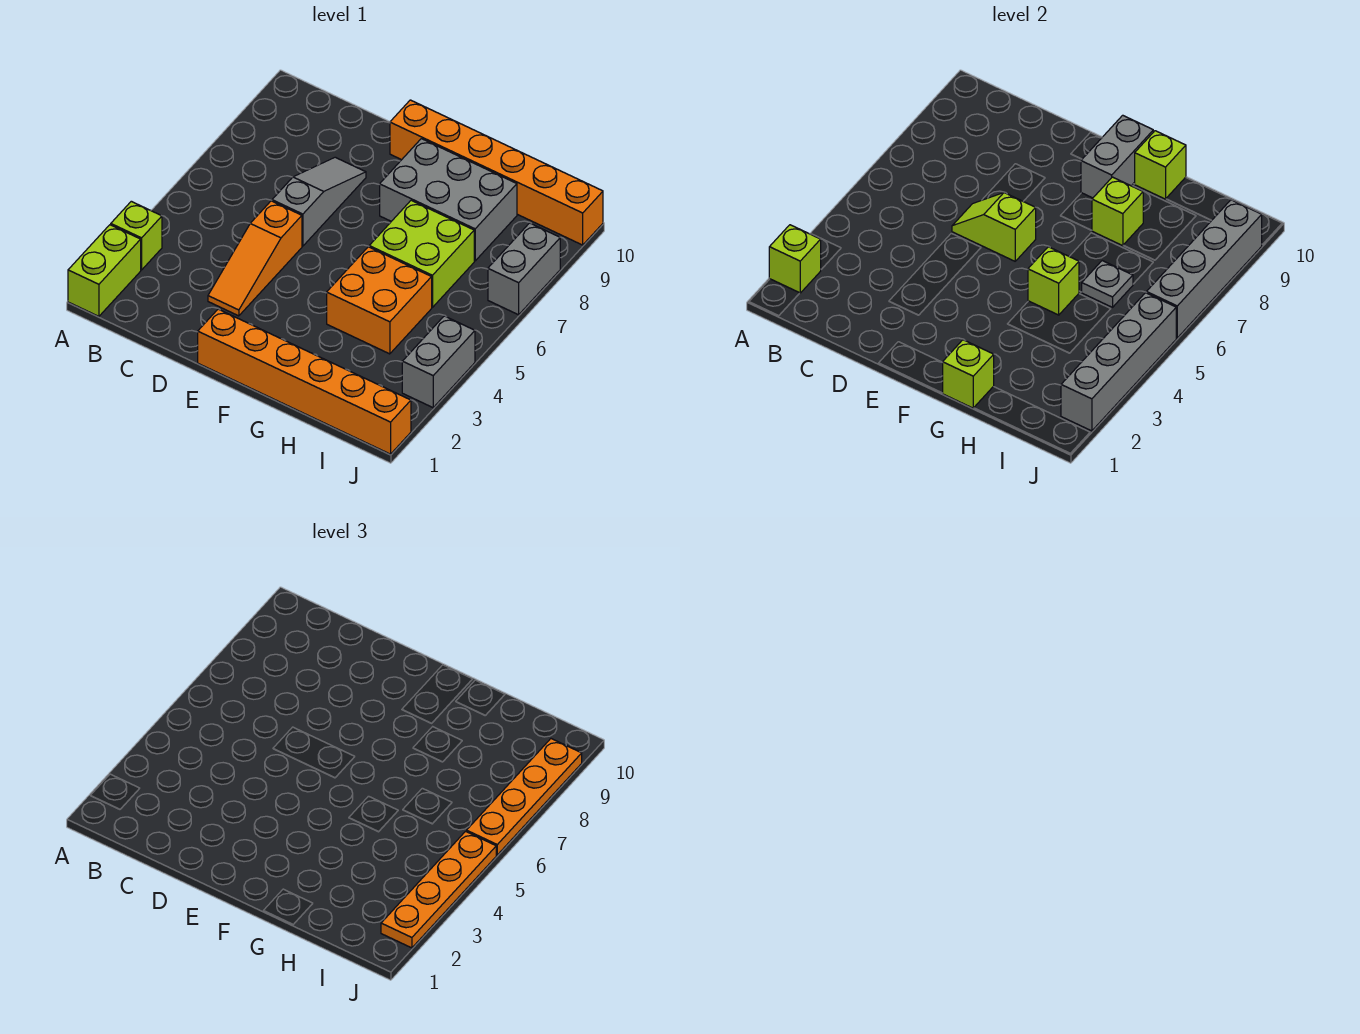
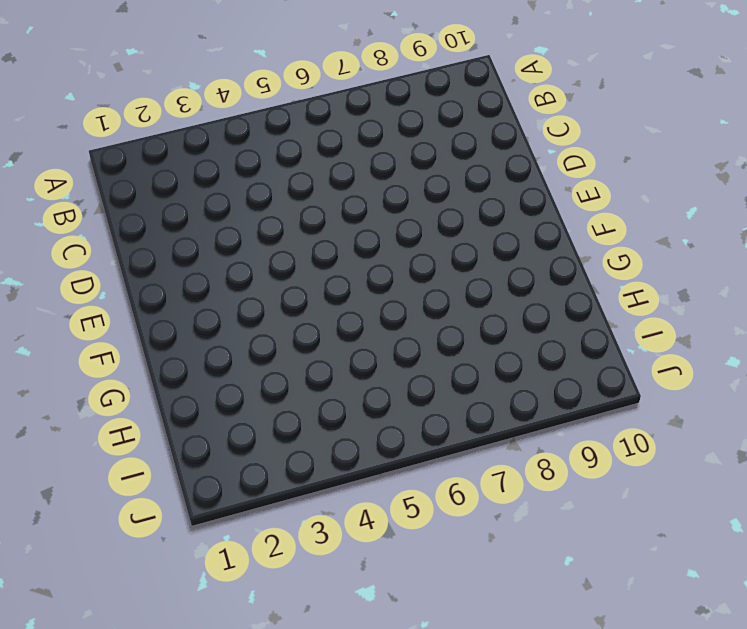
none -> lime 1x2 brick [68,225,141,316]
none -> lime 1x1 brick [111,201,162,270]
none -> orange 1x3 slope [208,201,302,316]

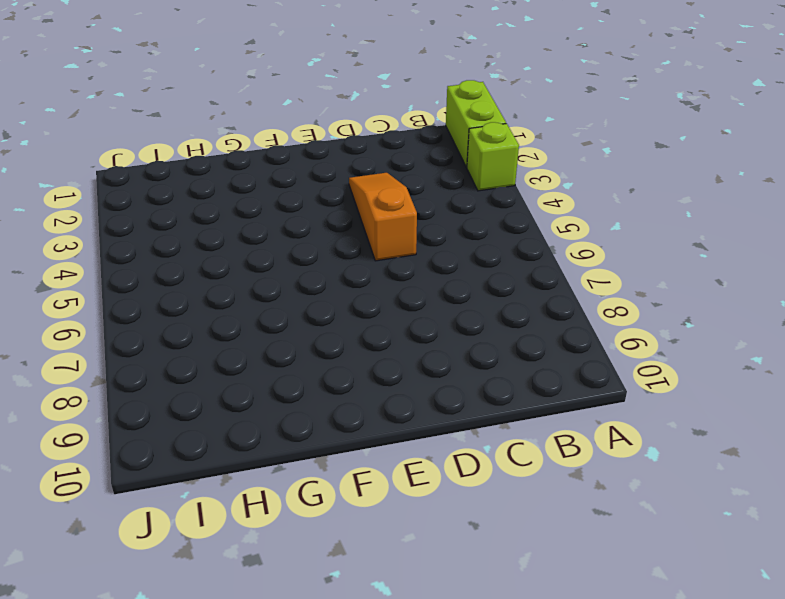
none -> grey 1x3 slope [272,157,366,246]
none -> orange 1x6 brick [198,309,411,454]
none -> orange 1x6 brick [390,100,603,245]

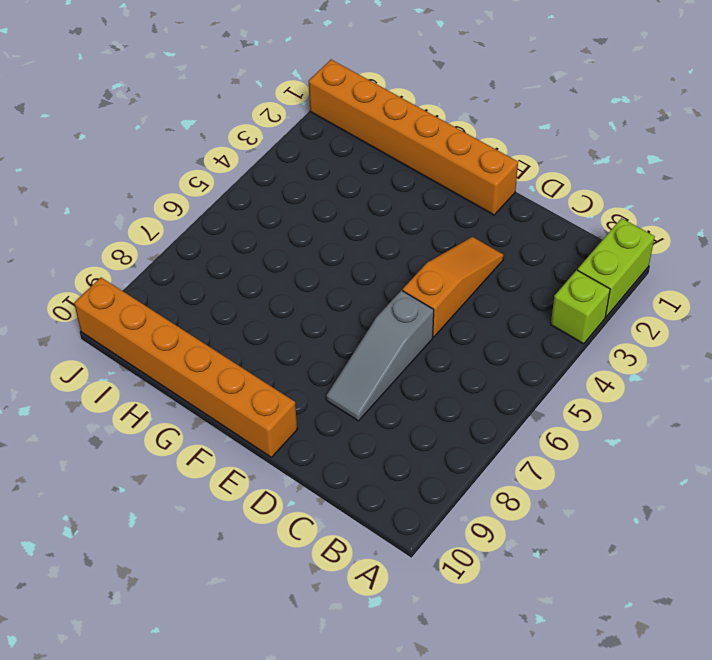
none -> grey 2x3 brick [380,139,517,261]
none -> orange 2x2 brick [327,247,432,354]
none -> lime 2x2 brick [369,200,474,307]

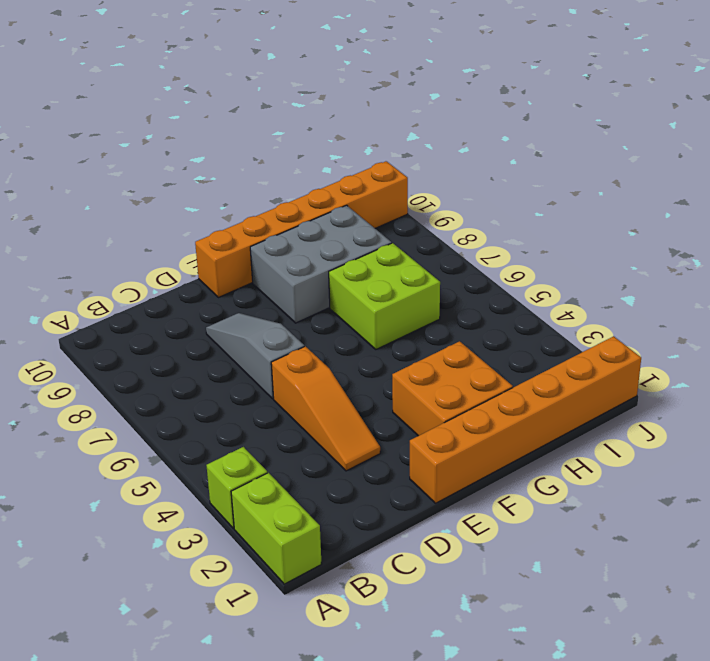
orange 2x2 brick [392,341,513,436] -> orange 2x2 brick moved to [327,247,432,354]
none -> grey 1x2 brick [402,316,475,408]
none -> grey 1x2 brick [488,223,560,315]
none -> lime 1x1 brick [769,225,821,293]

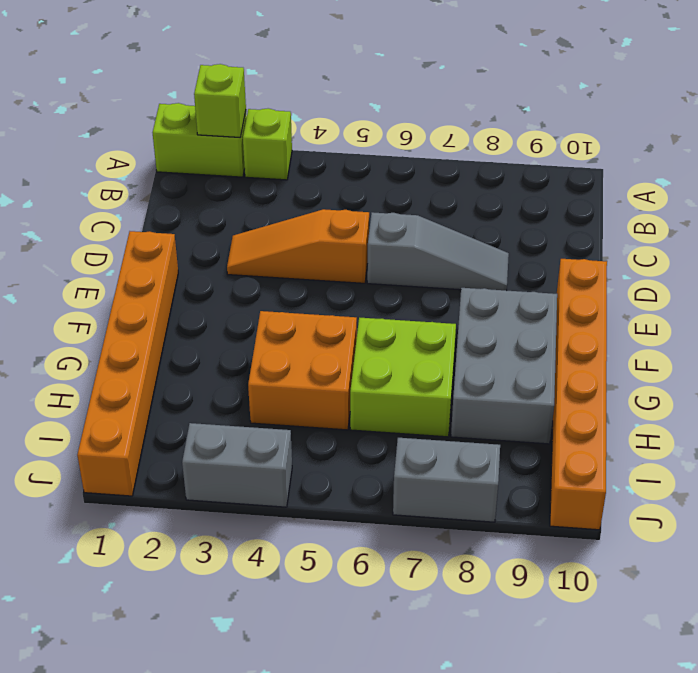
none -> lime 1x2 slope [952,193,1036,261]
none -> grey 1x2 brick [1081,115,1153,198]
none -> lime 1x1 brick [942,340,994,408]

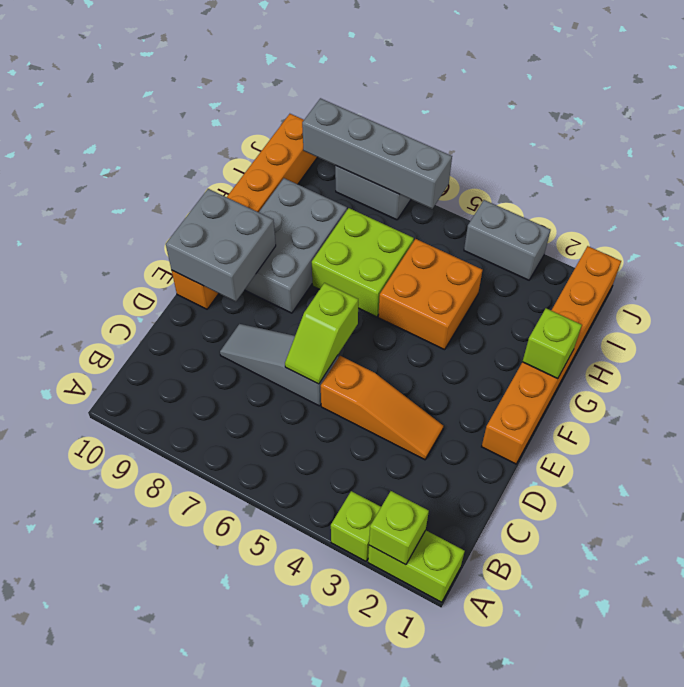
grey 2x2 brick [166,189,276,302] -> grey 1x2 brick [1081,115,1153,198]
none -> lime 1x1 brick [1028,247,1079,315]
none -> lime 1x1 brick [1092,177,1143,246]
none -> lime 1x1 brick [1135,131,1186,199]

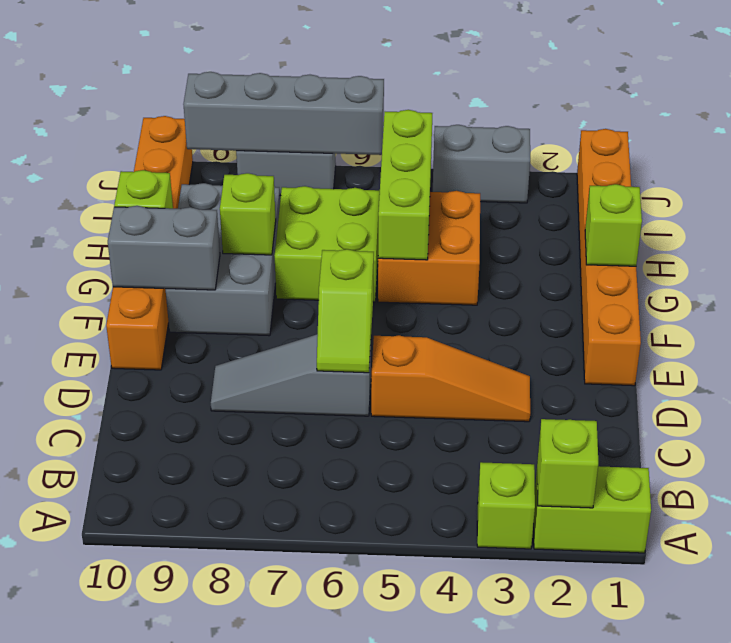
lime 1x3 brick [378,110,432,260] -> lime 1x1 brick [1028,247,1079,315]
none -> grey 1x1 plate [1082,261,1133,307]
none -> grey 1x4 brick [1061,293,1176,431]
none -> orange 1x4 plate [381,831,496,948]

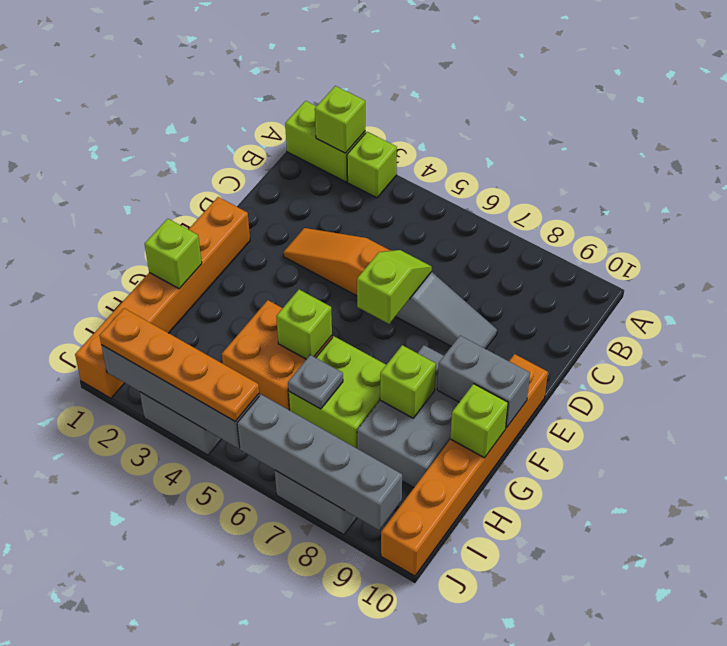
none -> orange 1x4 plate [467,739,582,855]

